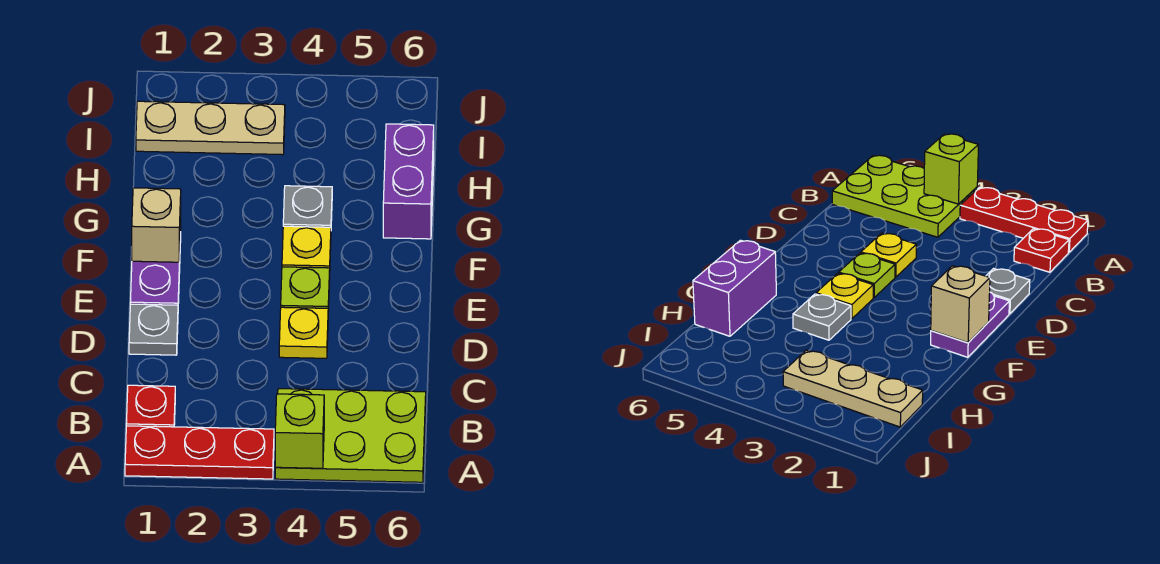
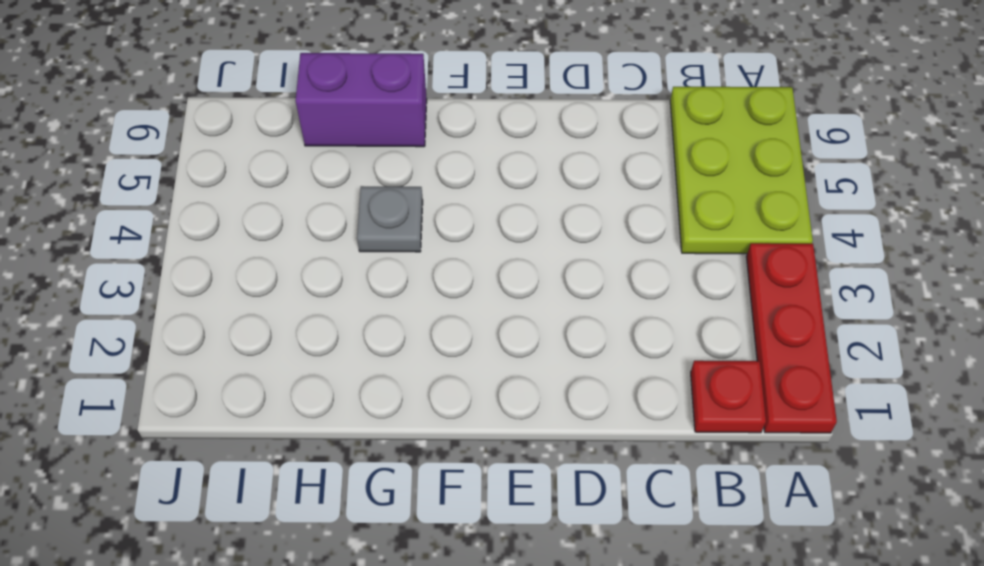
none -> grey 1x1 plate [129,304,178,355]
none -> yellow 1x1 plate [279,307,328,358]
none -> purple 1x2 plate [130,232,181,305]

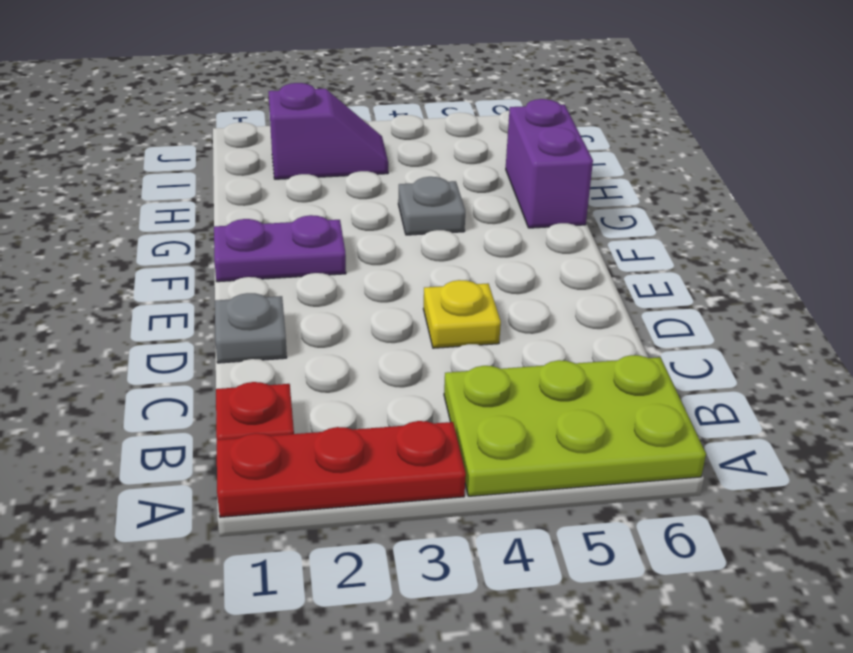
purple 1x2 plate [214,215,346,282] -> purple 1x2 plate turned to [130,232,181,305]
purple 1x2 slope [268,83,388,179] -> tan 1x3 plate [136,101,285,155]
none -> lime 1x1 plate [281,267,330,311]
none -> yellow 1x1 plate [282,226,331,268]
none -> lime 1x1 brick [275,394,324,468]

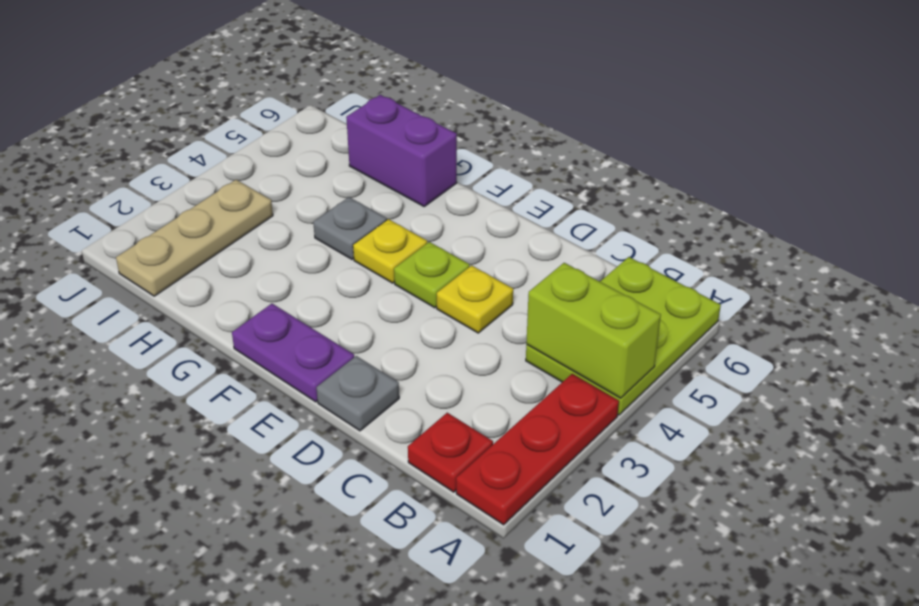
lime 1x2 brick [526,263,661,398] -> lime 1x1 brick [275,394,324,468]
none -> tan 1x1 brick [132,188,181,262]

